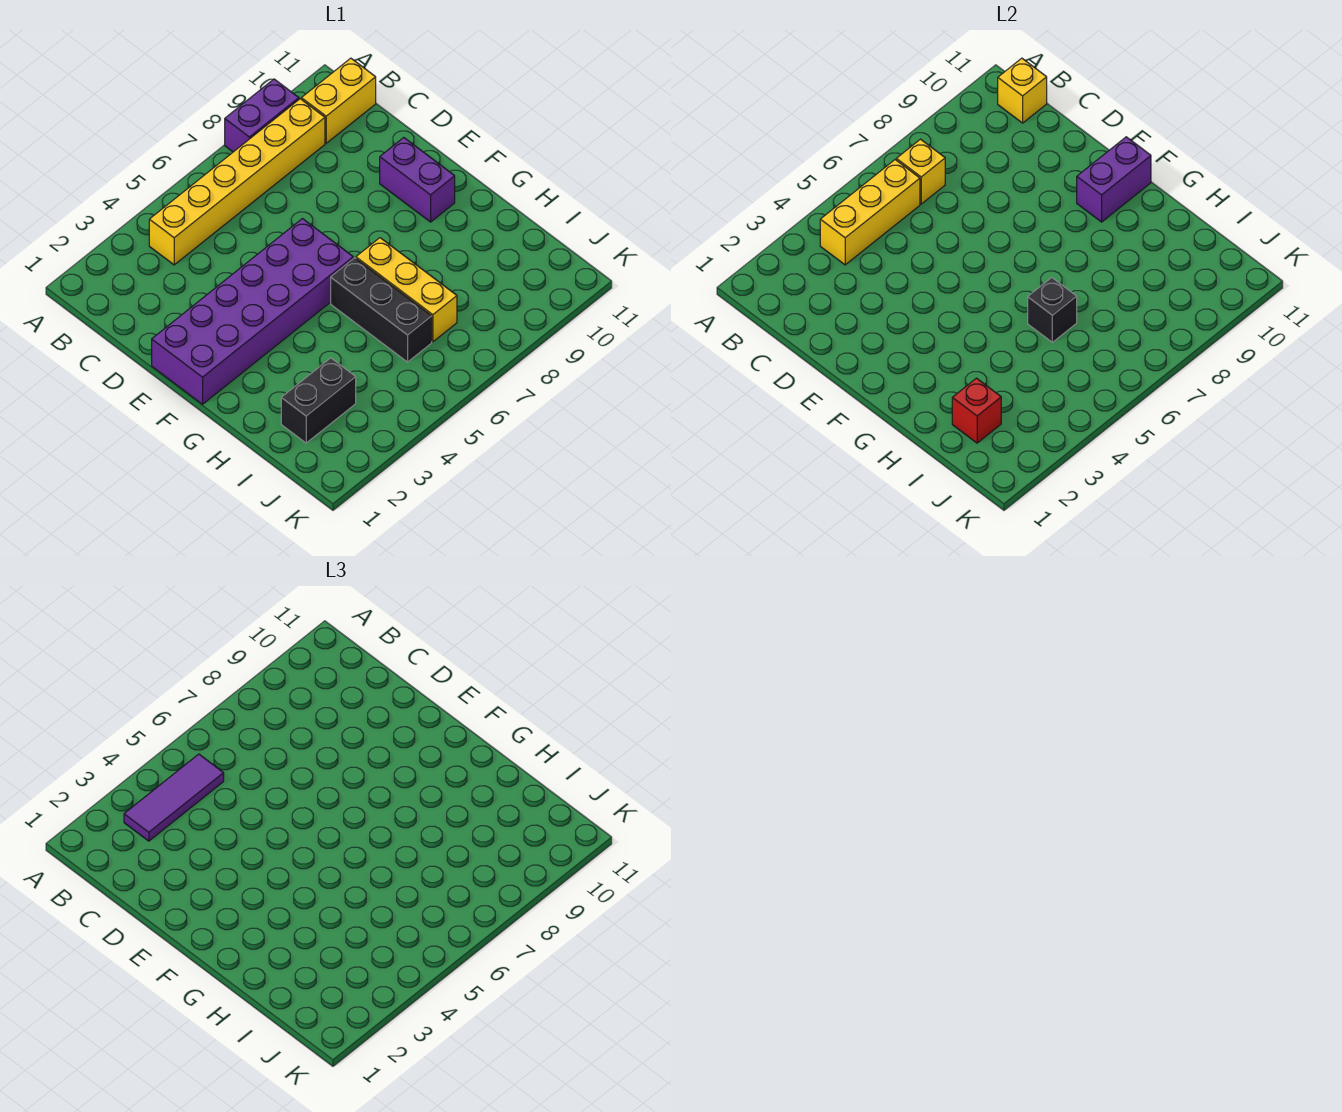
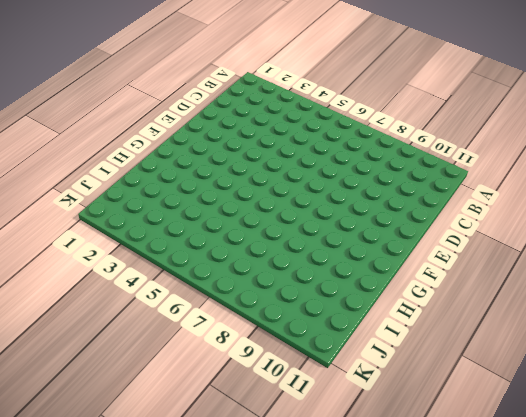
none -> purple 1x2 brick [225,79,299,152]
none -> yellow 1x6 brick [149,99,325,265]
none -> yellow 1x2 brick [301,58,376,143]

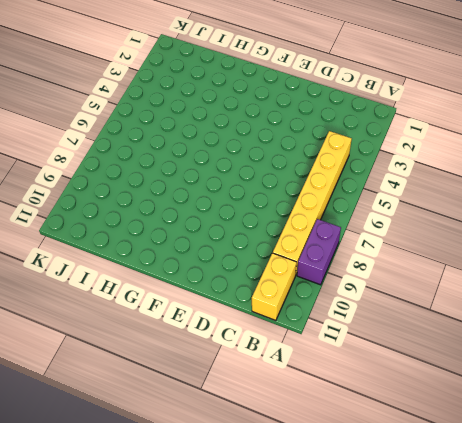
none -> purple 2x6 brick [152,219,353,404]
none -> purple 1x2 brick [380,138,455,222]
none -> black 1x3 brick [331,258,432,362]

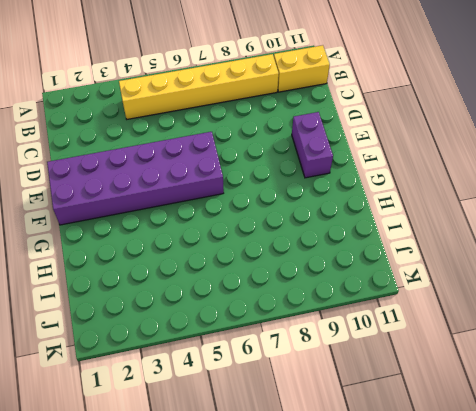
none -> purple 1x2 brick [225,79,299,152]
none -> black 1x3 brick [331,258,432,362]
none -> yellow 1x3 brick [356,238,457,342]

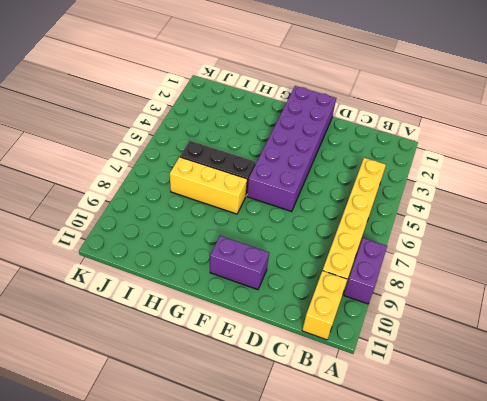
none -> black 1x2 brick [281,358,356,443]
none -> yellow 1x3 brick [820,160,920,265]
none -> yellow 1x1 brick [896,139,945,204]

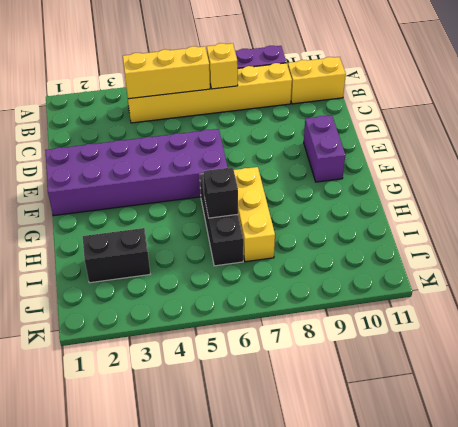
none -> yellow 1x1 brick [998,58,1047,123]
none -> purple 1x2 brick [1077,137,1151,222]
none -> red 1x1 brick [952,378,1001,443]

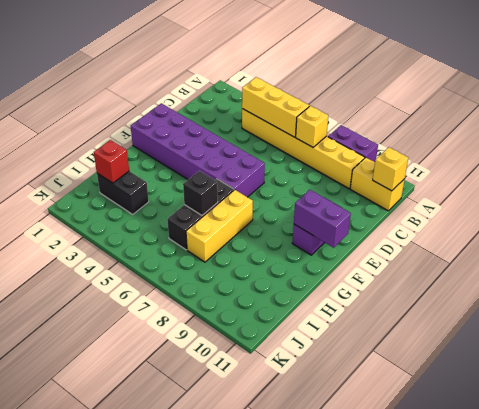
none -> purple 1x3 tile [124,754,224,841]

